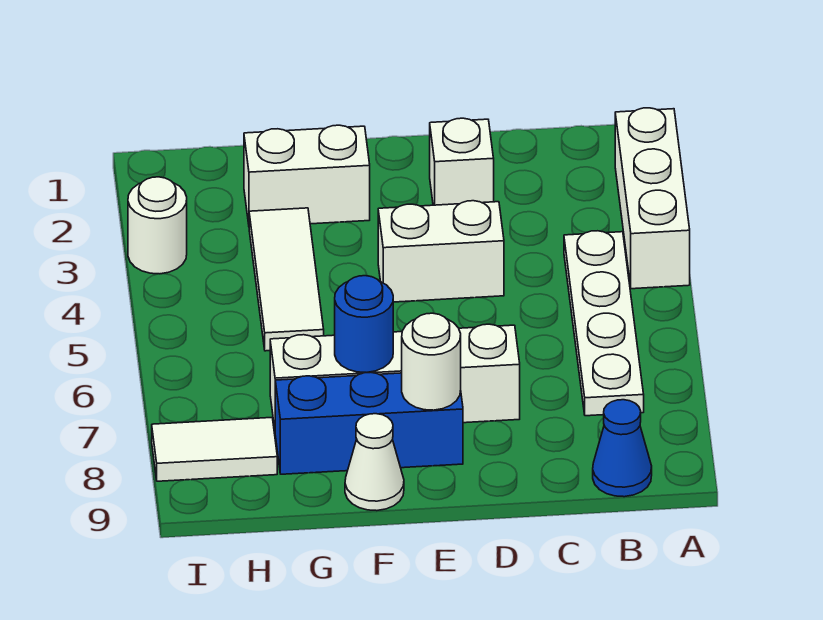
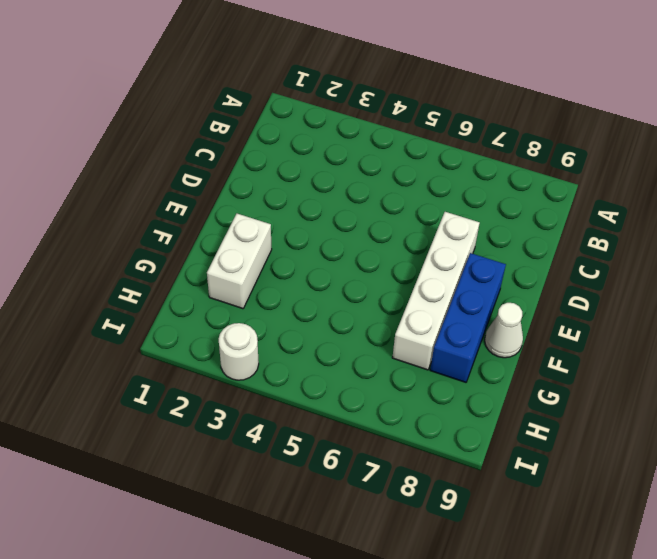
none -> white 1x3 brick [615,108,690,289]
none -> white 1x4 plate [564,231,644,416]
none -> blue 1x1 cone [593,400,652,497]

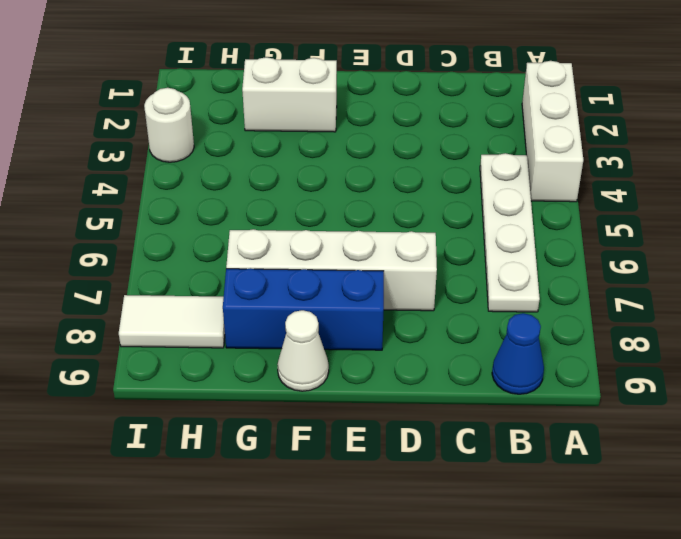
none -> white 1x1 brick [430,118,494,205]
none -> white 1x2 brick [378,201,504,302]
none -> white 1x3 tile [249,208,324,351]

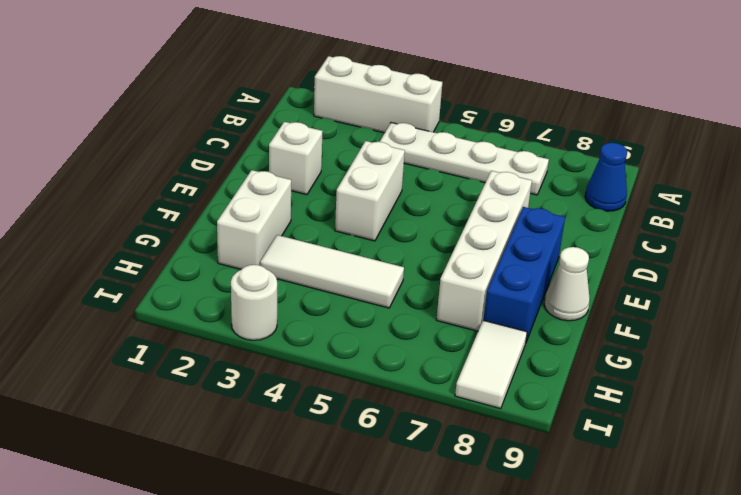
none -> white 1x1 round brick [402,313,461,410]
none -> blue 1x1 round brick [335,276,393,373]

